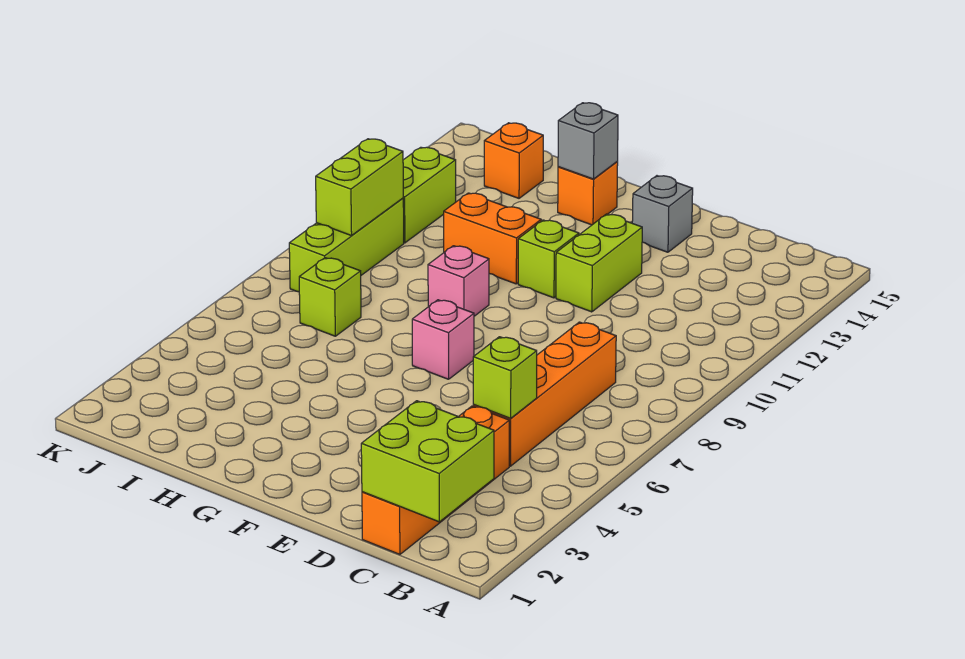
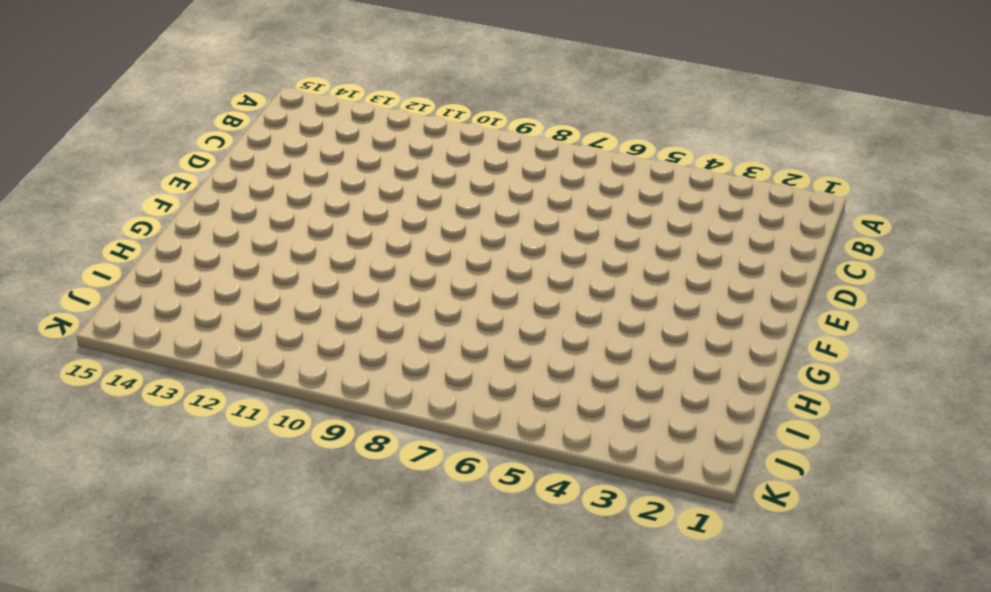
none -> orange 1x4 brick [362,406,509,554]
none -> orange 1x4 brick [473,322,616,466]
none -> lime 1x2 brick [556,214,642,312]

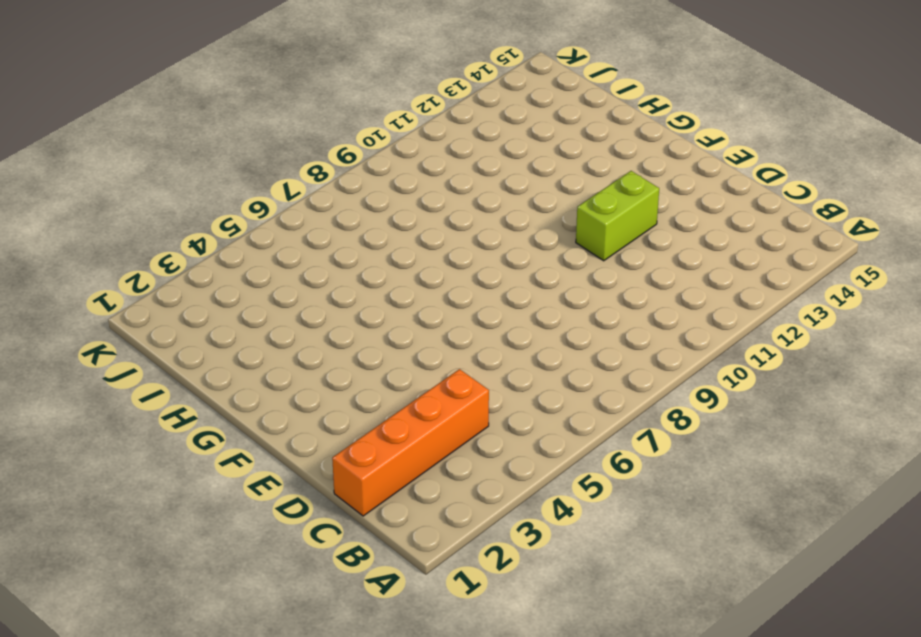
none -> orange 1x4 brick [473,322,616,466]
none -> grey 1x1 brick [632,176,693,252]
none -> pink 1x1 brick [412,300,474,379]

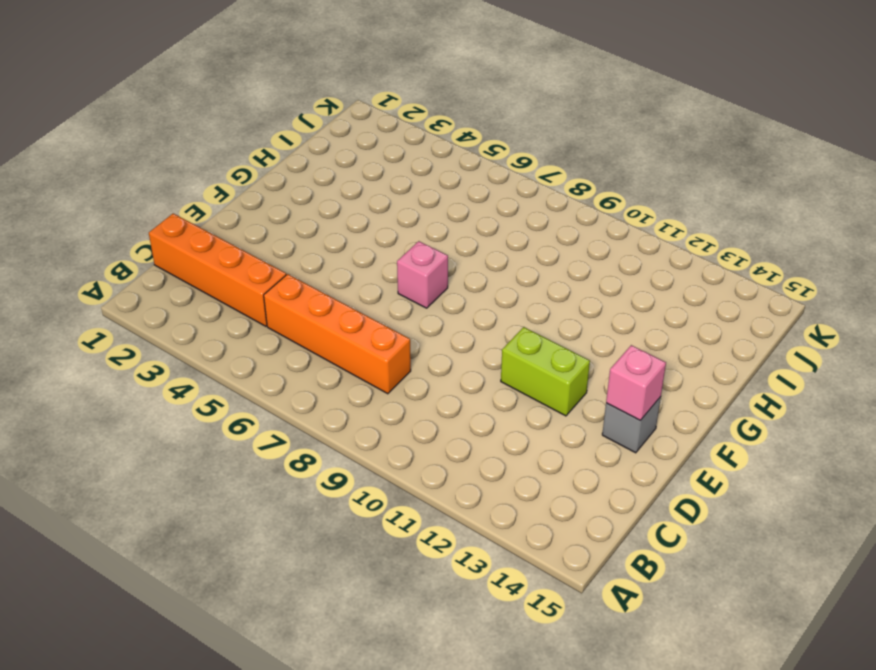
pink 1x1 brick [606,345,666,420] -> pink 1x1 brick moved to [428,246,489,316]
none -> lime 1x1 brick [518,220,579,298]
none -> orange 1x2 brick [444,193,541,284]
none -> orange 1x1 brick [558,162,618,225]

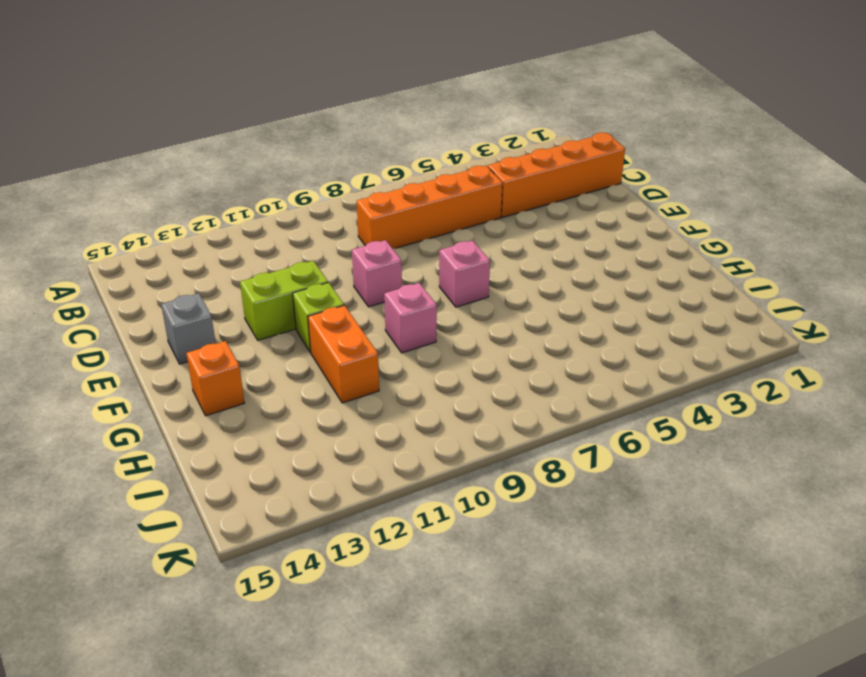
pink 1x1 brick [352,240,402,307] -> none
none -> lime 1x1 brick [299,258,361,336]
none -> orange 1x1 brick [484,123,543,198]
none -> lime 1x3 brick [289,198,404,292]

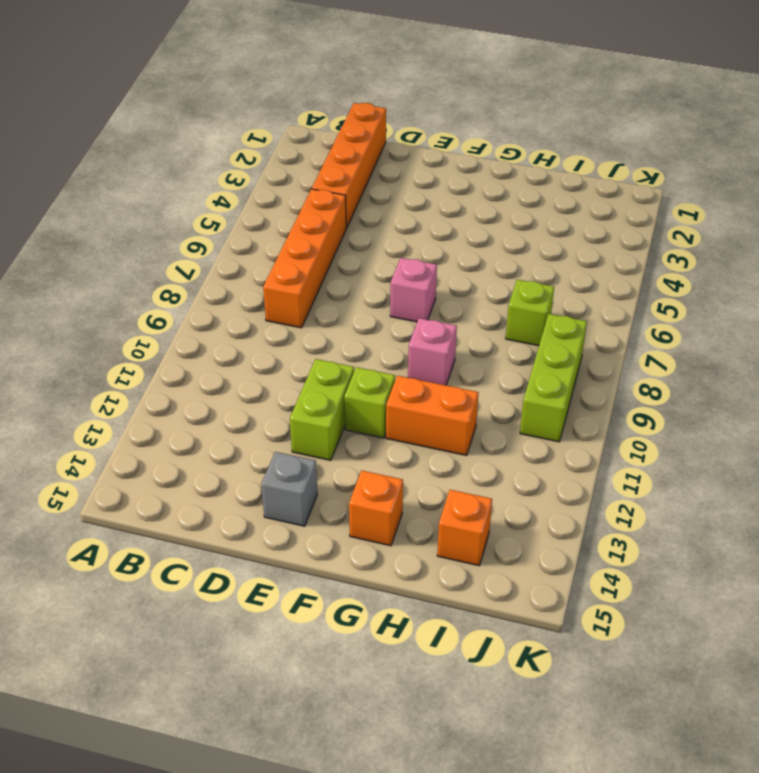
none -> lime 1x2 brick [403,147,456,243]
none -> lime 2x2 brick [361,401,494,522]
none -> lime 1x1 brick [473,337,537,418]

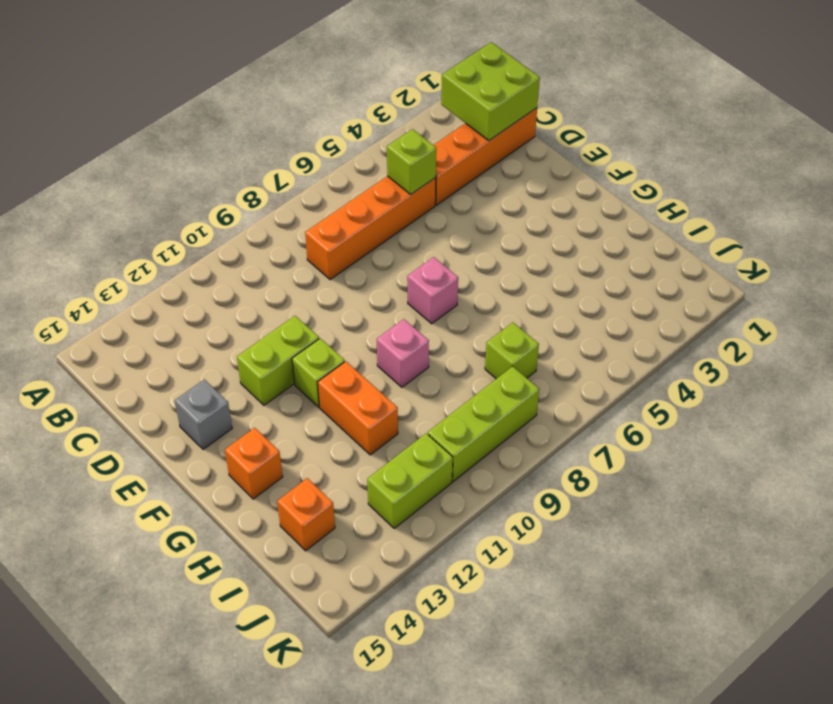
none -> grey 1x1 brick [558,103,618,179]
none -> lime 1x2 brick [316,139,403,236]

